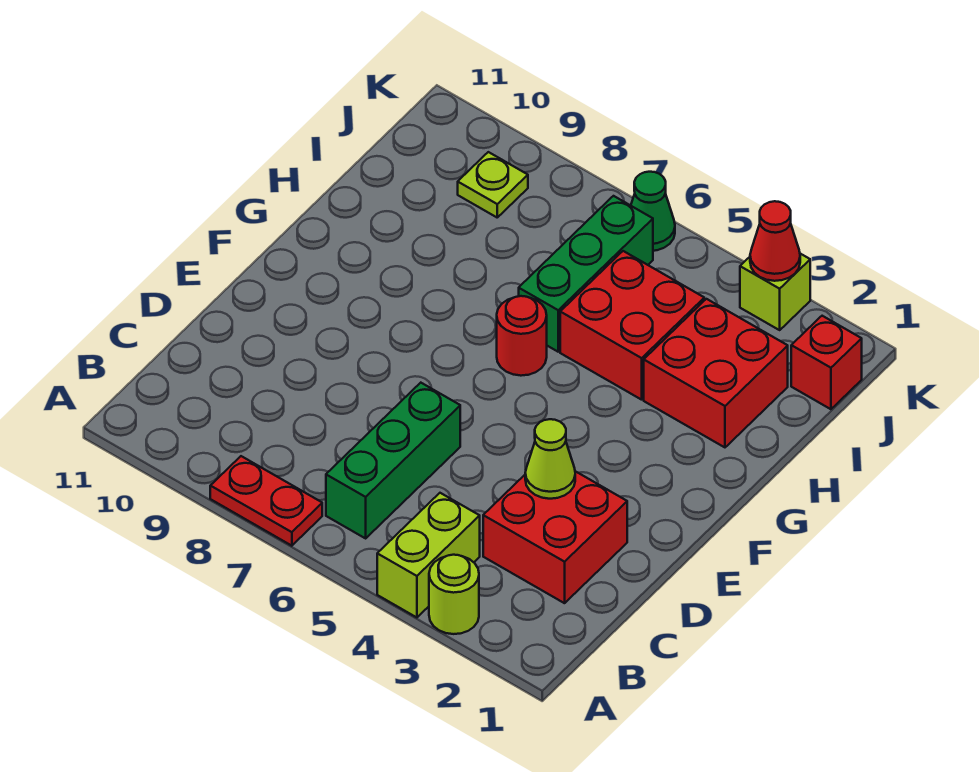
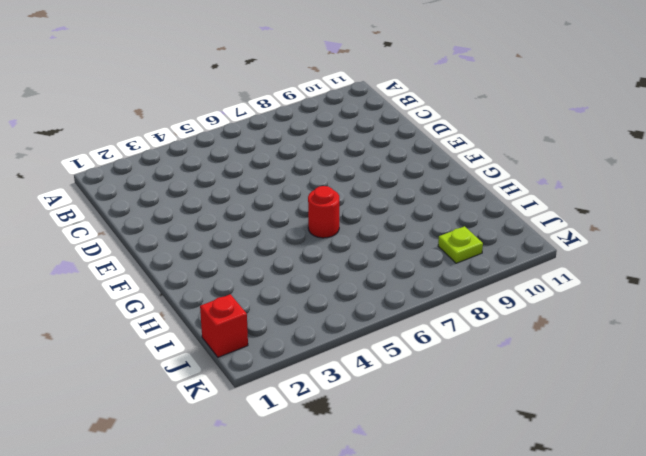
none -> lime 1x1 round brick [429,555,479,634]
none -> lime 1x2 brick [377,493,480,617]
none -> red 1x2 plate [210,456,322,546]

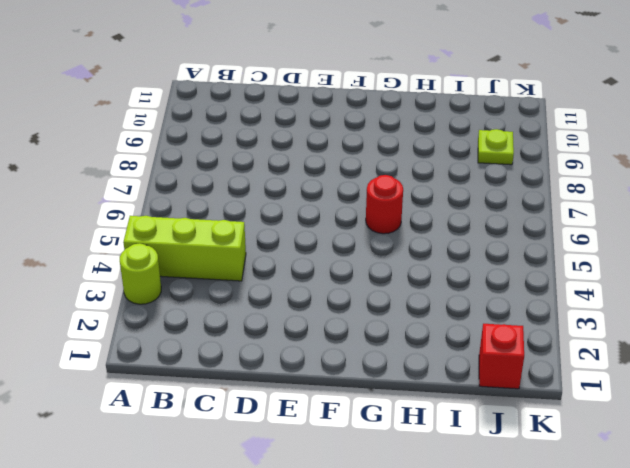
lime 1x3 brick [123,216,246,281] -> lime 1x2 brick [377,493,480,617]
none -> red 1x2 plate [210,456,322,546]
none -> green 1x3 brick [326,383,460,538]
none -> red 2x2 brick [483,471,627,603]

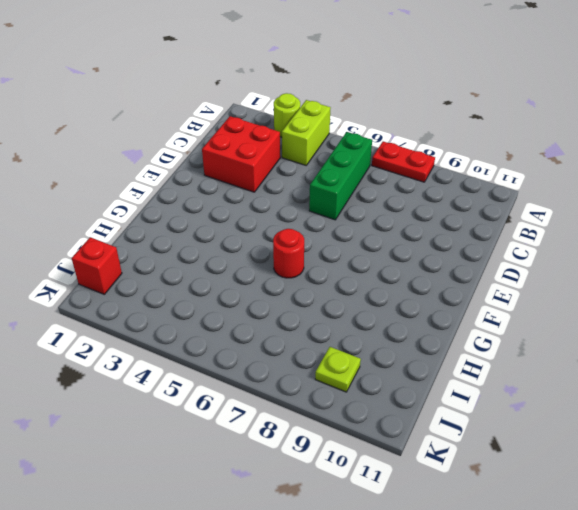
none -> red 2x2 brick [644,299,788,447]
none -> red 2x2 brick [560,251,704,400]
none -> green 1x3 brick [519,196,653,352]

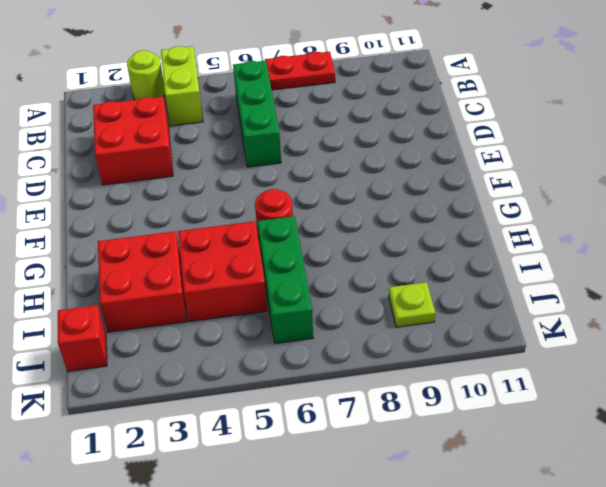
none -> lime 1x1 brick [740,254,810,330]
none -> green 1x1 cone [631,172,675,251]
none -> lime 1x1 cone [525,419,575,499]

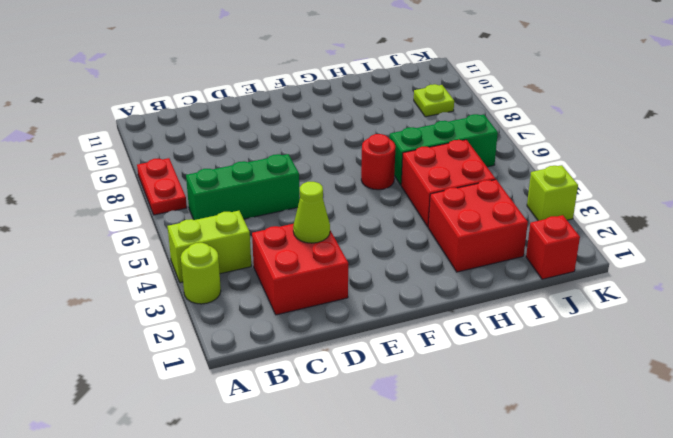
none -> green 1x1 cone [631,172,675,251]
none -> red 1x1 cone [750,201,800,281]

